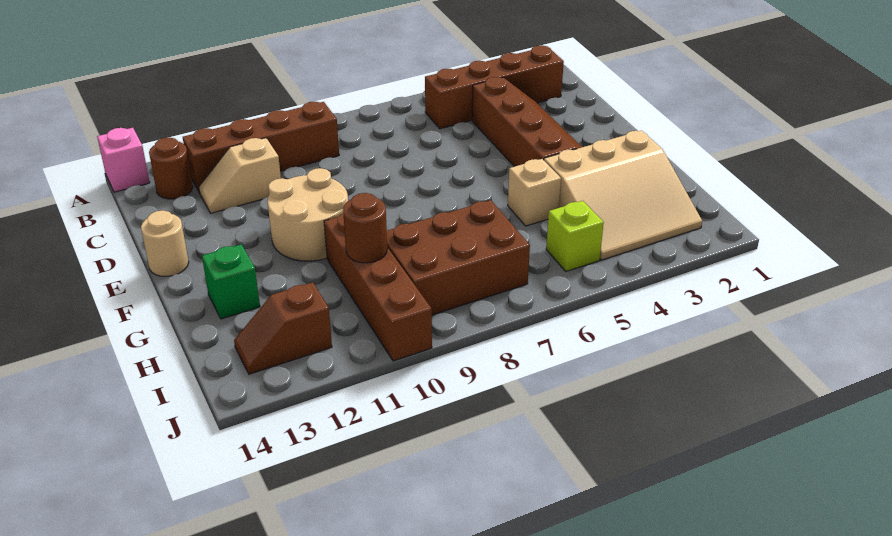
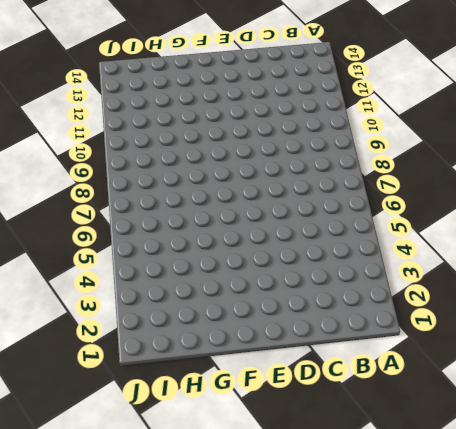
none -> pink 1x1 brick [97,128,150,192]
none -> brown 1x4 brick [425,45,564,129]
none -> brown 1x4 brick [183,102,339,192]

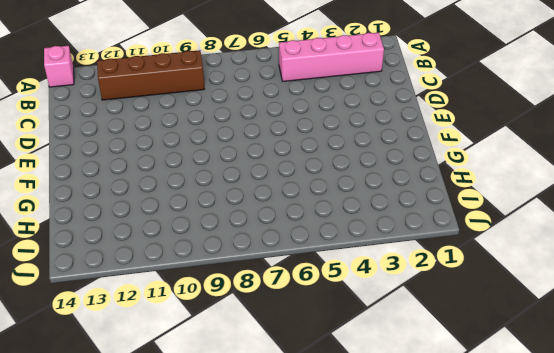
pink 1x4 brick [279,33,384,81] -> brown 1x4 brick [425,45,564,129]
none -> brown 1x1 round brick [149,138,193,199]
none -> brown 2x4 slope [472,77,582,167]
none -> tan 1x2 slope [199,138,281,213]

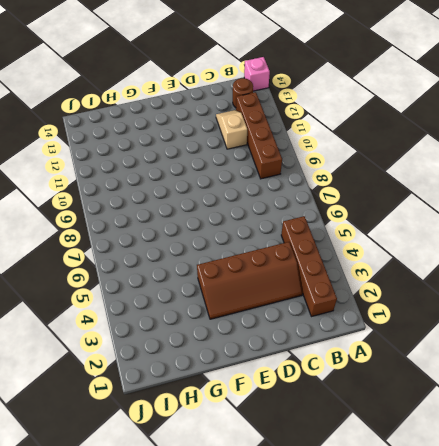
none -> tan 2x2 round brick [267,168,348,261]
none -> tan 1x1 round brick [141,211,189,276]
none -> tan 3x3 slope [544,131,702,260]

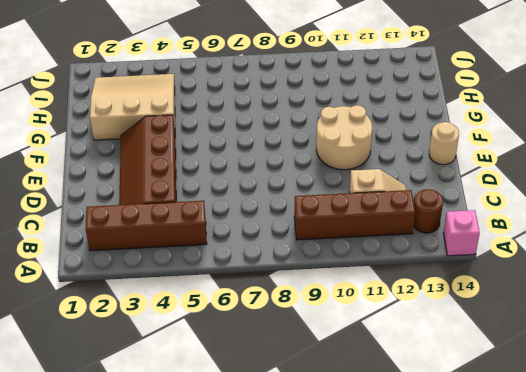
none -> tan 1x1 brick [508,159,561,226]
none -> brown 1x4 brick [324,214,432,361]
none -> green 1x1 brick [202,244,260,319]

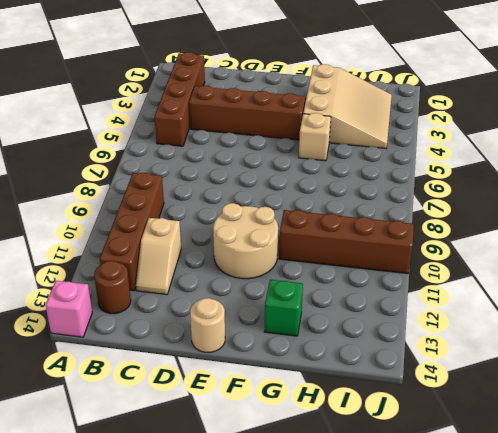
none -> brown 2x3 brick [387,200,530,315]
none -> lime 1x1 brick [546,201,604,271]
none -> brown 1x2 slope [234,282,332,374]

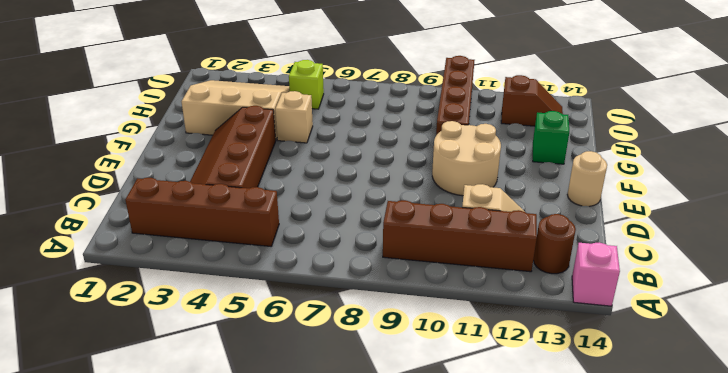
none -> brown 2x3 brick [387,200,530,315]
none -> brown 1x1 round brick [343,193,387,263]

